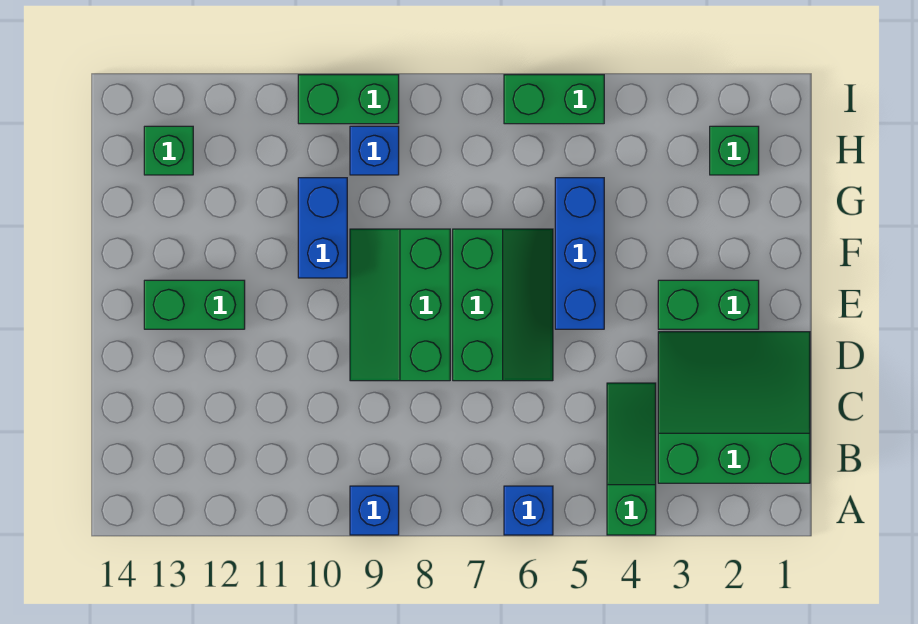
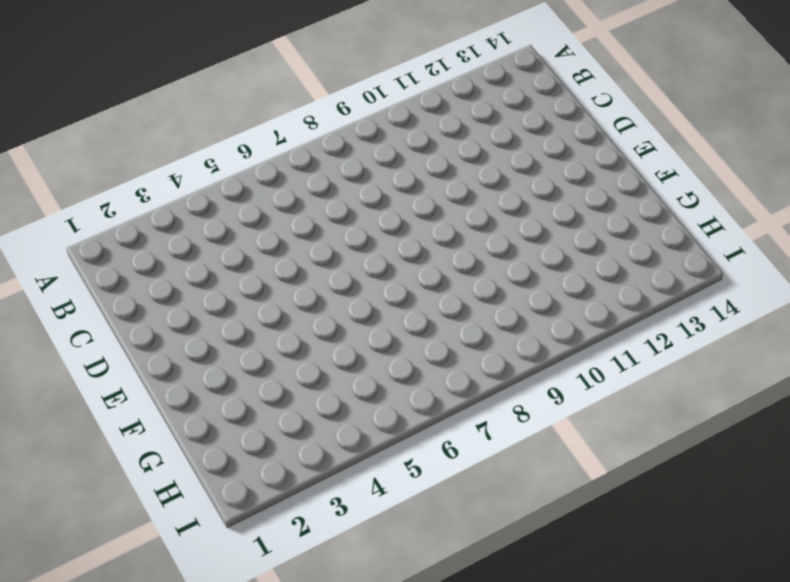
none -> green 1x3 slope [607,383,656,535]
none -> blue 1x1 brick [504,486,553,535]
none -> blue 1x1 brick [350,486,399,535]

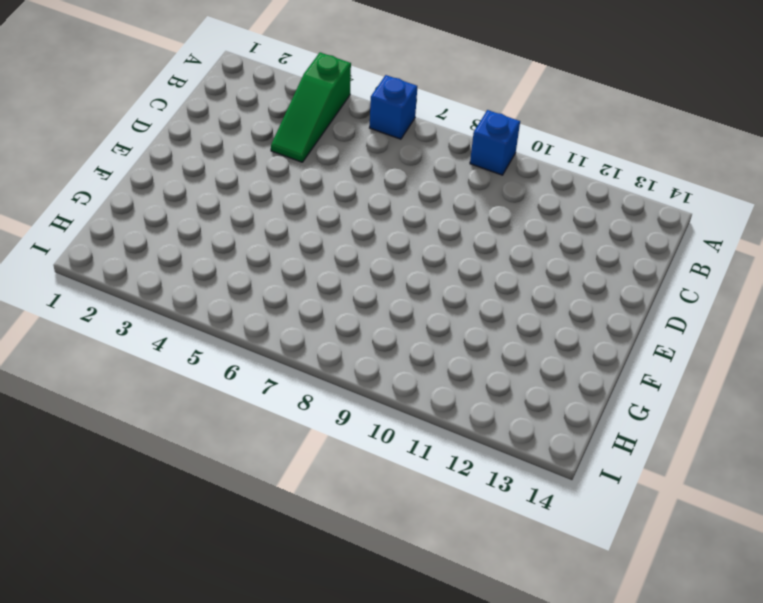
none -> green 3x3 slope [658,332,810,483]
none -> green 2x3 slope [453,229,553,381]
none -> green 2x3 slope [350,229,450,381]

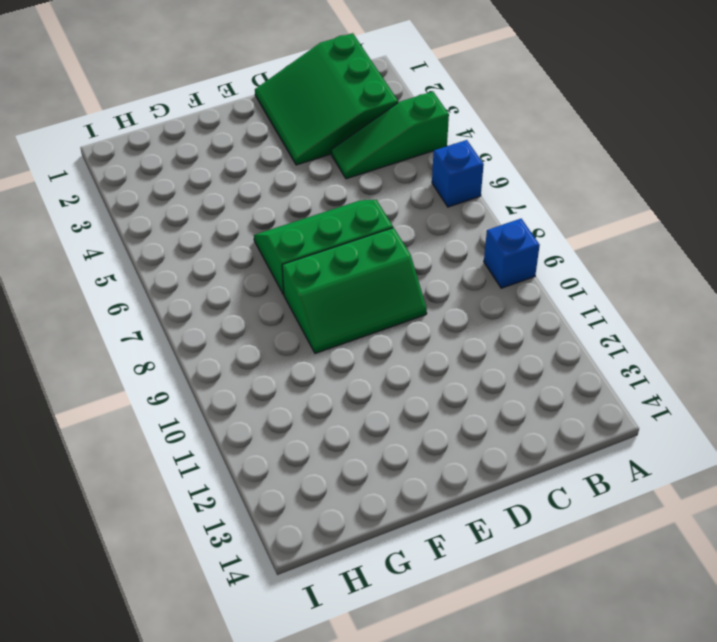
none -> green 1x2 brick [658,280,759,329]
none -> blue 1x3 brick [555,178,604,329]
none -> green 1x2 brick [144,280,245,329]

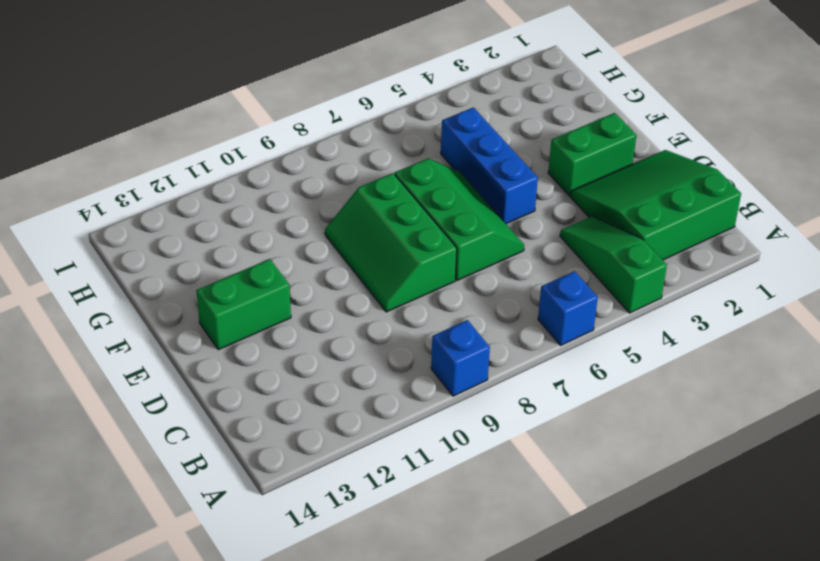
none -> blue 1x2 brick [298,178,347,278]
none -> green 1x1 brick [710,126,759,175]
none -> blue 1x1 brick [350,126,399,175]

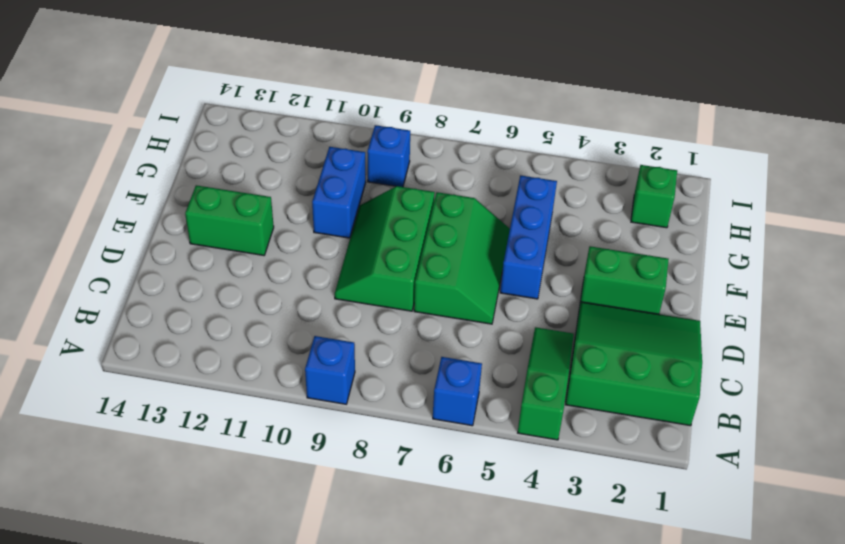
none -> green 1x1 brick [144,126,193,175]
none -> green 1x2 brick [504,75,604,124]
none -> green 1x2 brick [298,75,399,124]

